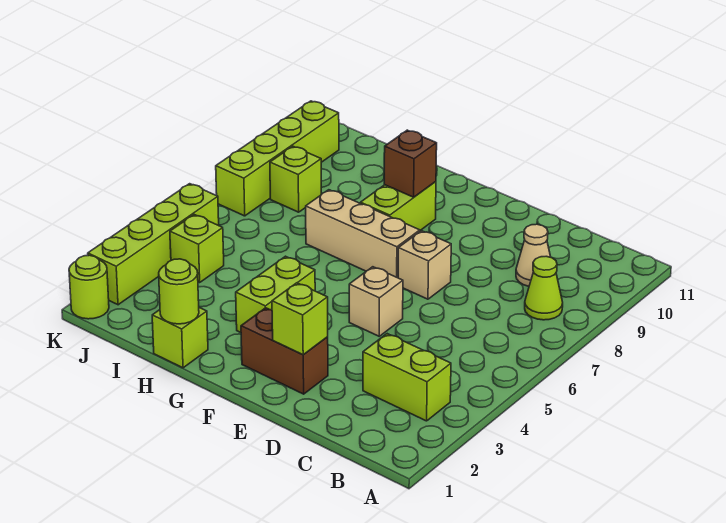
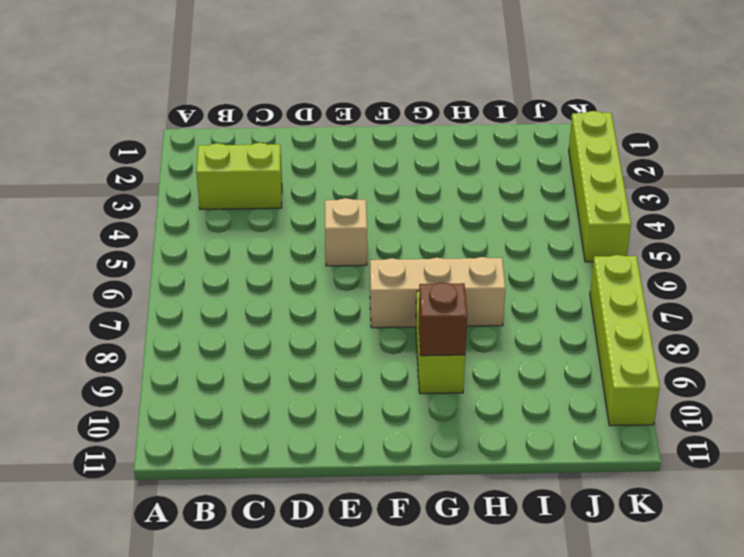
none -> lime 1x1 cone [525,256,563,320]
none -> tan 1x1 cone [516,224,551,286]
none -> brown 1x2 brick [241,308,328,394]

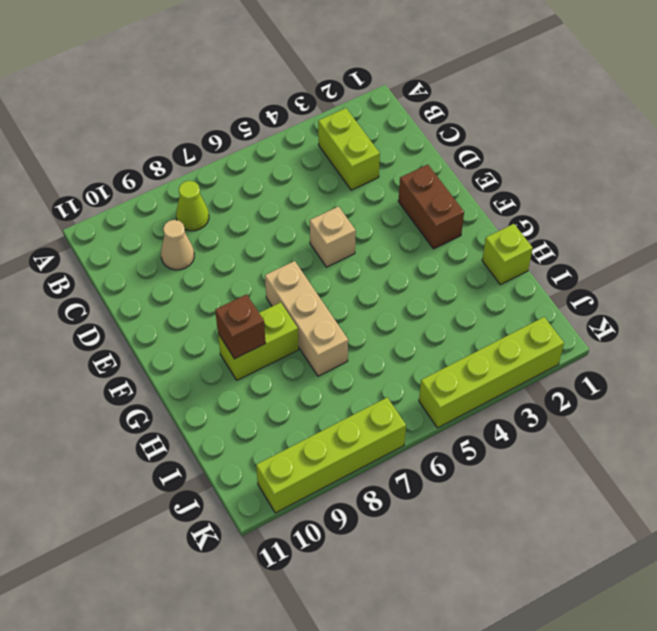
none -> tan 1x1 brick [398,231,451,299]
none -> lime 1x2 brick [236,256,315,333]
none -> lime 1x1 brick [170,215,224,282]

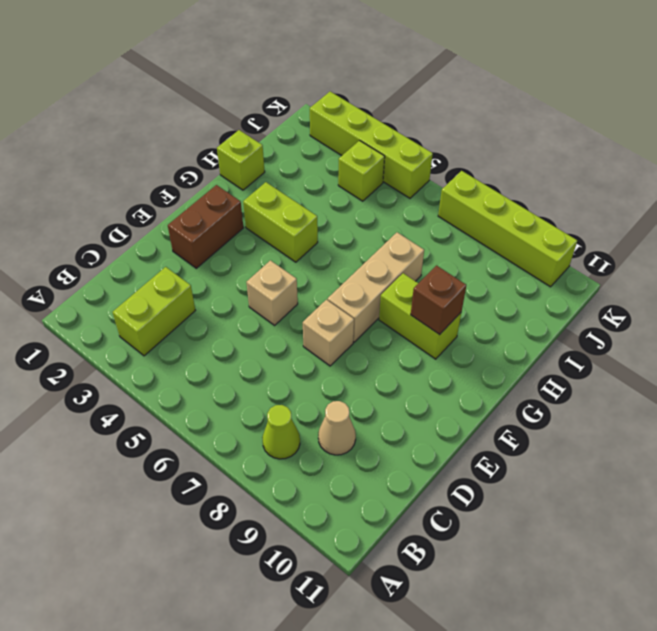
none -> lime 1x1 brick [270,146,321,212]
none -> lime 1x1 round brick [69,255,109,319]
none -> lime 1x1 brick [272,283,328,355]

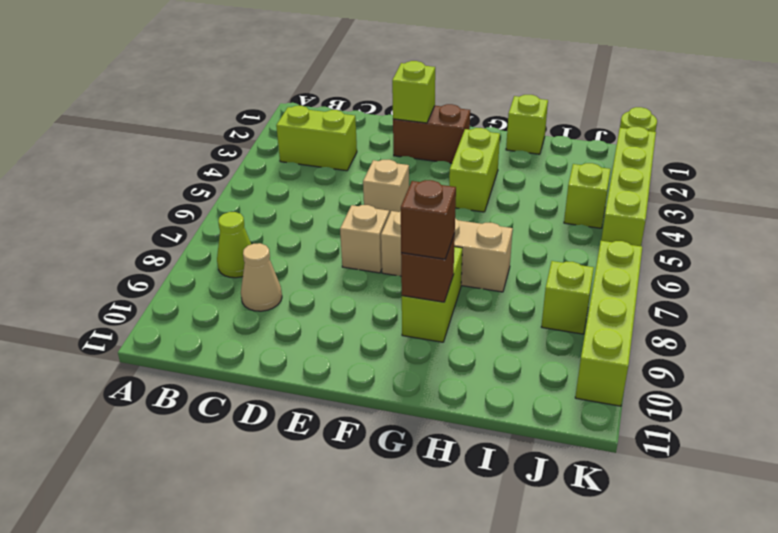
brown 1x1 brick [401,180,456,259] -> none
none -> lime 1x1 round brick [159,259,199,324]

